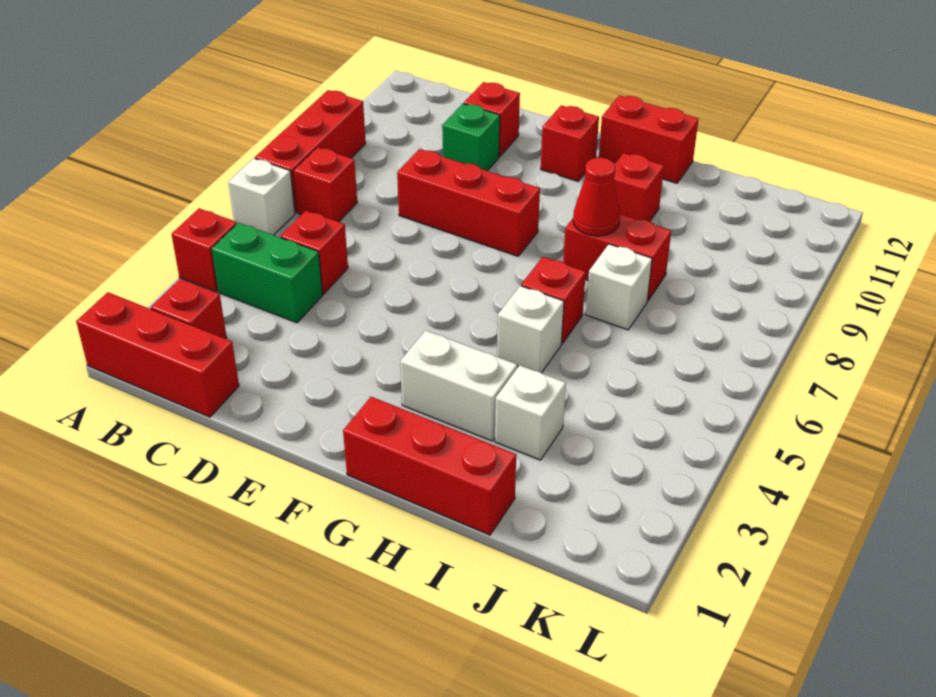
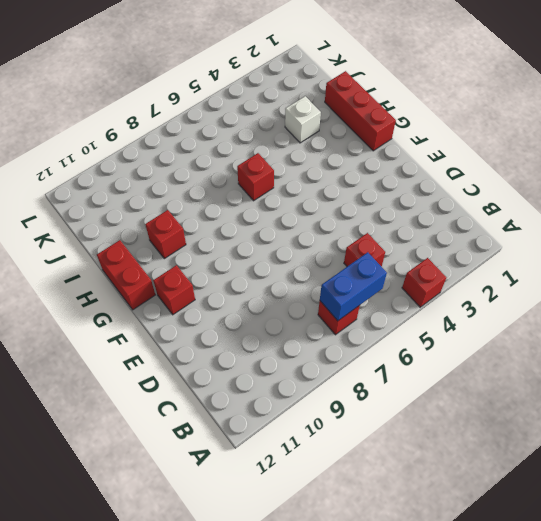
blue 1x2 brick [320,252,387,321] -> none
none -> red 1x3 brick [76,292,239,417]
none -> white 1x1 brick [228,158,295,235]
none -> red 1x3 brick [255,90,366,213]

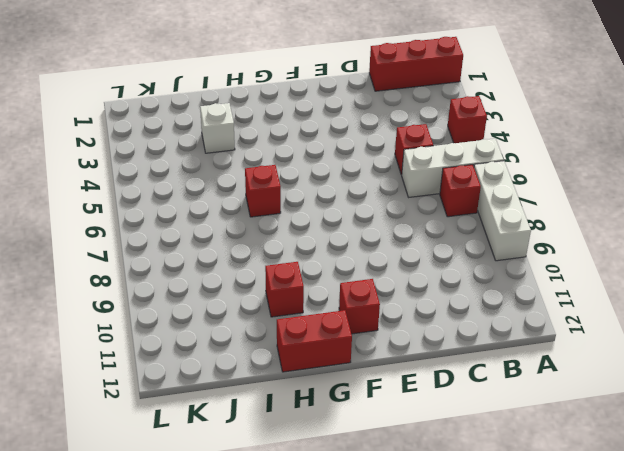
white 1x3 brick [402,139,504,197] -> white 1x1 brick [228,158,295,235]
white 1x3 brick [474,161,531,261] -> red 1x3 brick [255,90,366,213]
none -> red 1x1 brick [150,279,227,339]
none -> green 1x2 brick [212,223,323,323]
none -> red 1x3 brick [397,149,540,256]

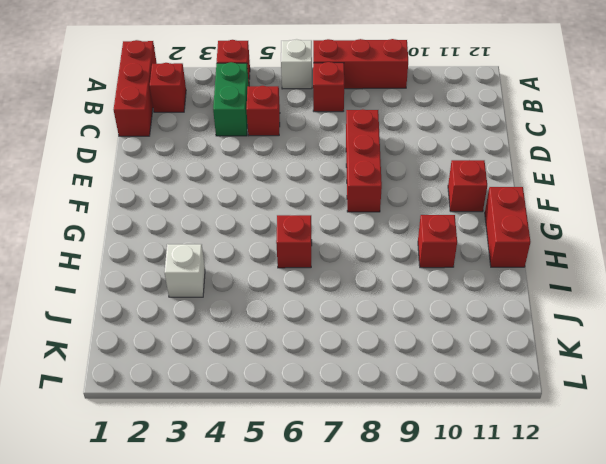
none -> green 1x1 brick [442,104,500,171]
none -> red 1x1 brick [464,82,520,157]
none -> red 1x3 brick [343,397,516,535]

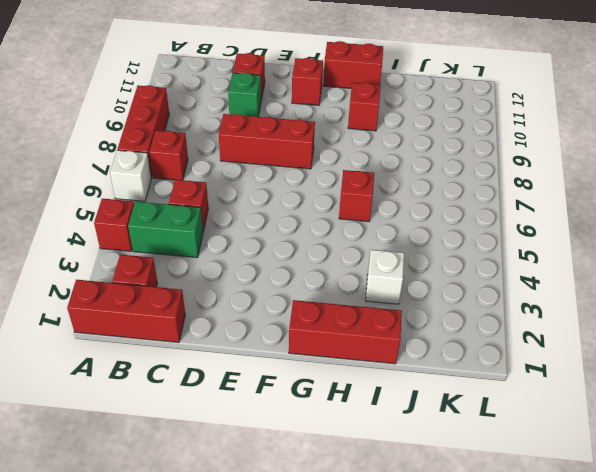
none -> white 1x2 brick [400,330,517,441]
none -> white 1x1 brick [497,286,564,373]
none -> red 1x2 brick [563,214,671,301]

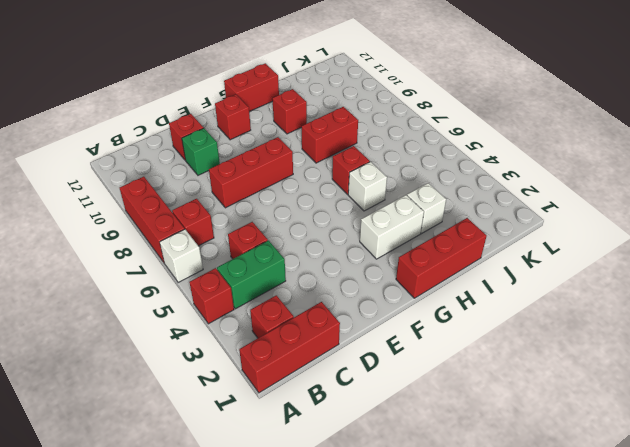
none -> white 1x1 brick [586,244,652,330]
none -> red 1x1 cone [573,158,620,236]

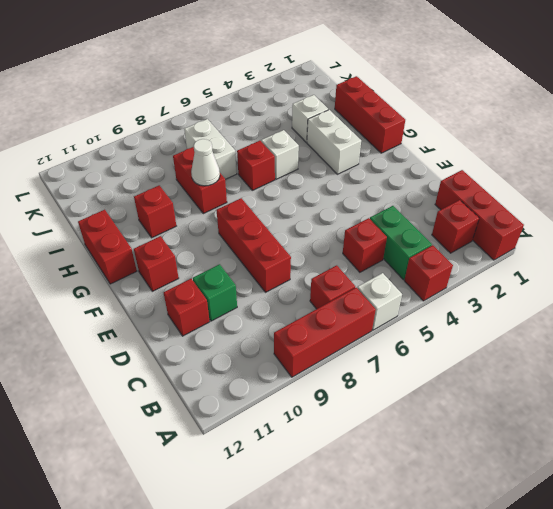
white 1x1 cone [191,139,220,186] -> red 1x1 cone [573,158,620,236]
white 1x2 brick [184,119,237,179] -> white 1x1 brick [586,244,652,330]

